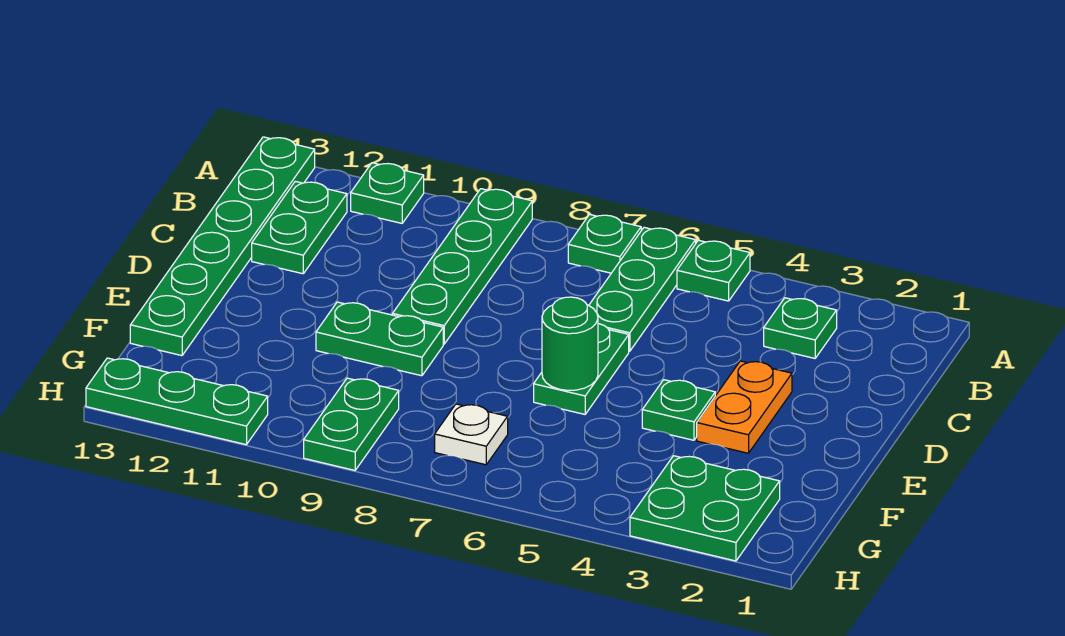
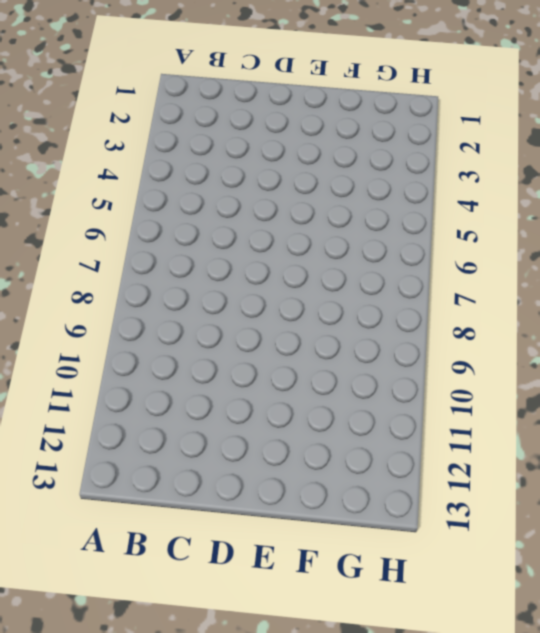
none -> green 1x1 plate [677,240,750,301]
none -> green 1x3 plate [589,227,696,351]
none -> green 1x1 plate [568,214,641,273]

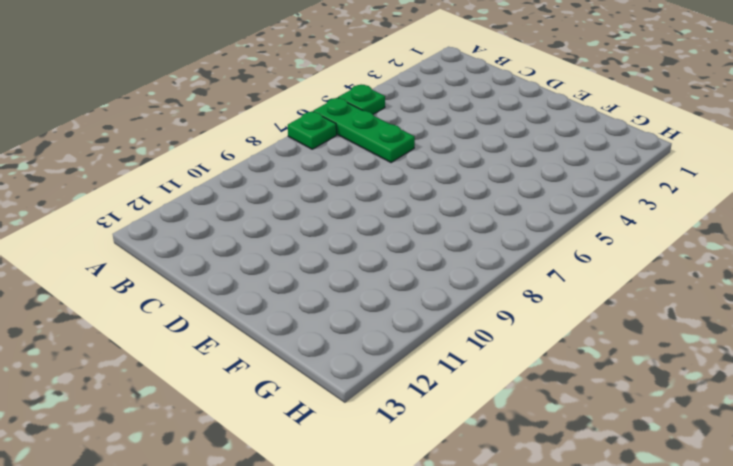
none -> green 1x4 plate [393,189,532,344]
none -> green 1x1 plate [351,163,424,223]
none -> green 1x6 plate [130,137,315,356]

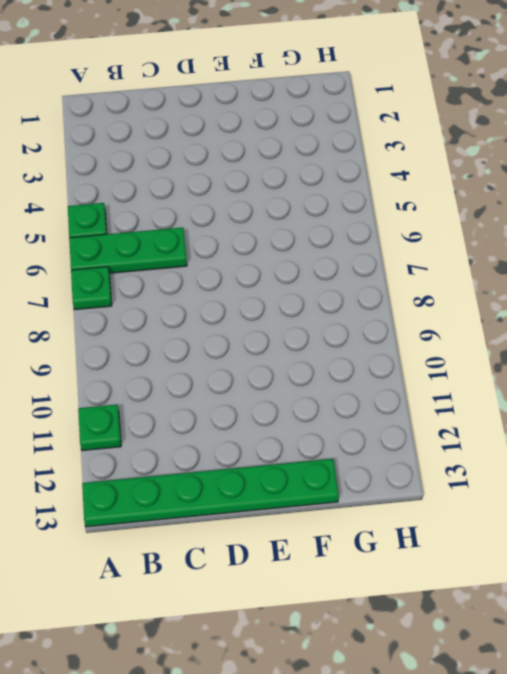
none -> green 1x4 plate [393,189,532,344]
none -> green 1x1 plate [764,298,837,358]
none -> green 1x2 plate [252,181,347,274]

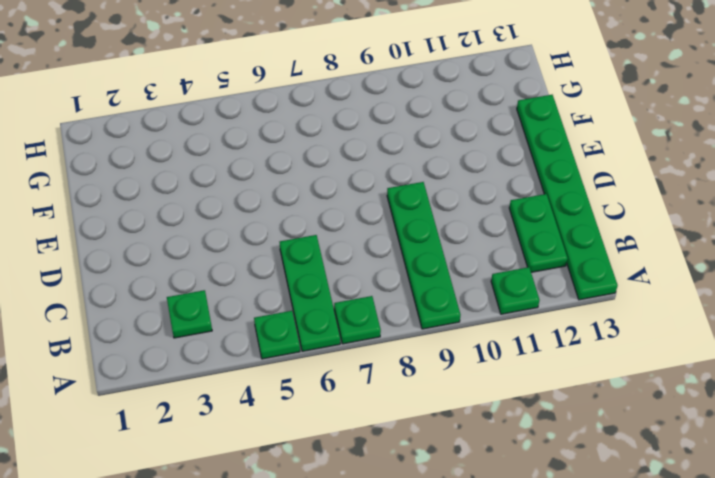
none -> orange 1x2 plate [697,361,792,453]
none -> green 1x2 plate [534,324,629,414]
none -> green 1x1 plate [642,380,715,440]

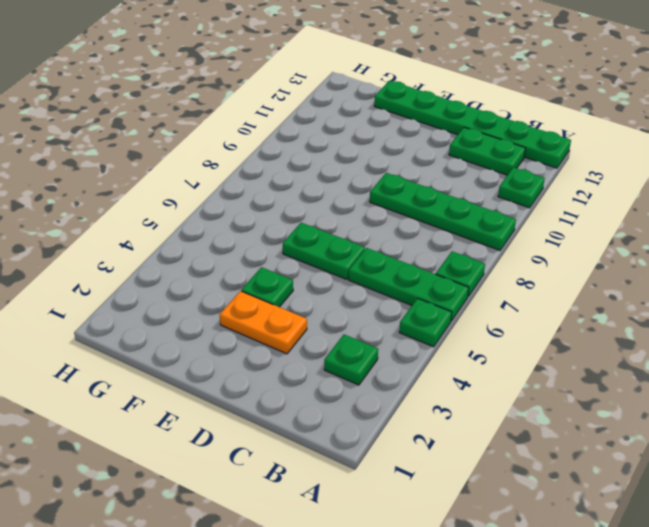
none -> green 1x2 plate [316,302,443,376]
none -> green 2x2 plate [630,456,780,561]
none -> white 1x1 plate [435,404,508,465]

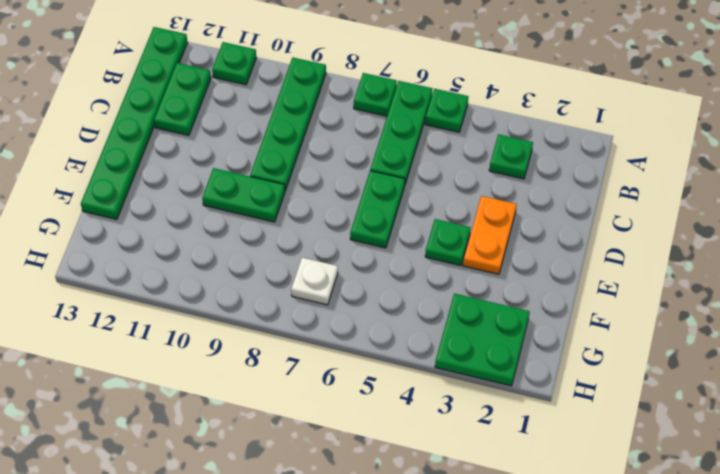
none -> green 1x2 plate [304,378,399,470]
none -> green 1x3 plate [86,358,268,445]
none -> green 1x1 round brick [542,297,598,390]

